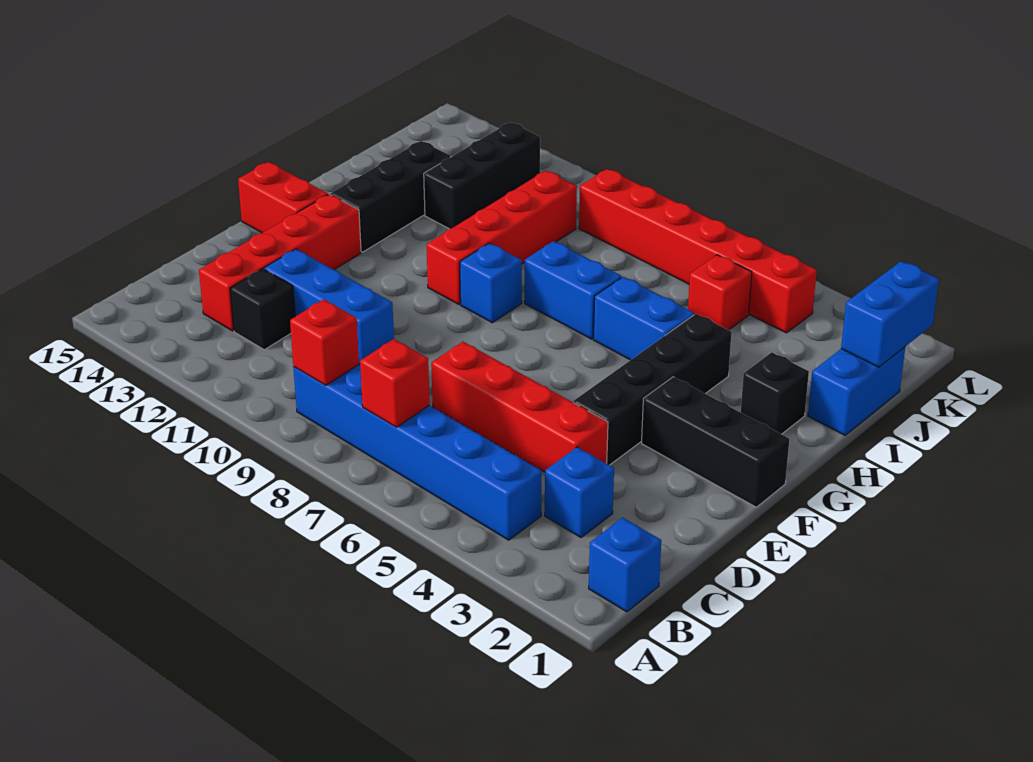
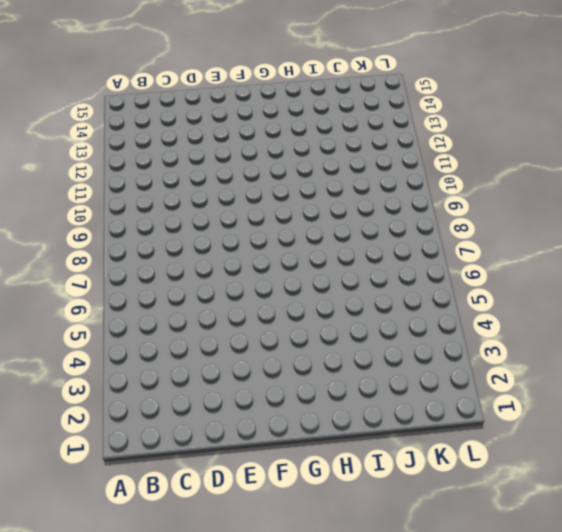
none -> blue 1x1 brick [589,518,661,612]
none -> blue 1x6 brick [293,365,542,540]
none -> blue 1x1 brick [545,447,614,538]

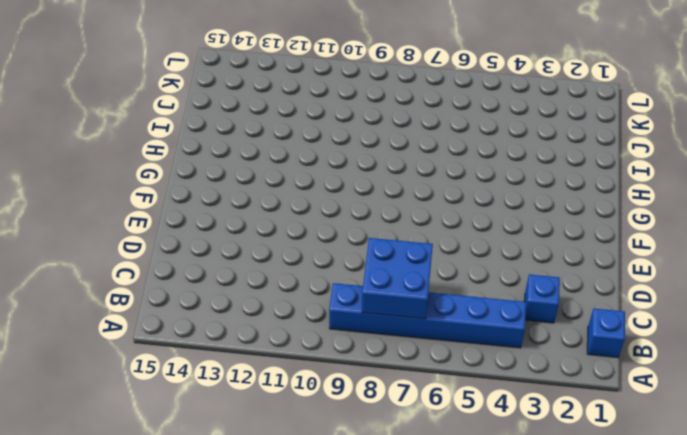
blue 2x2 brick [362,238,433,319] -> red 1x1 brick [360,339,430,427]
none -> black 1x1 brick [230,269,295,350]
none -> red 1x4 brick [199,194,361,331]
none -> red 1x4 brick [431,342,608,472]

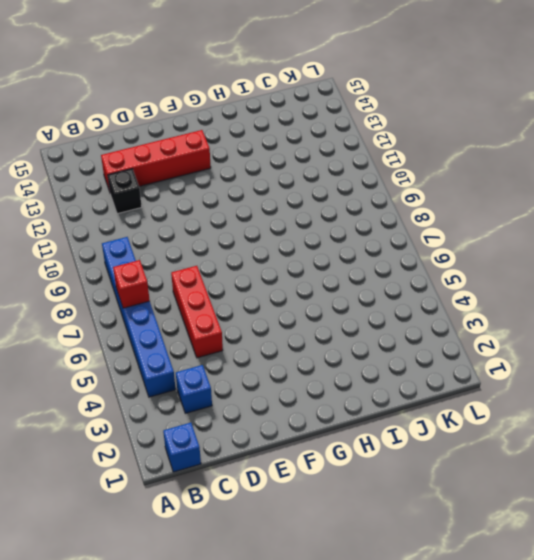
red 1x3 brick [171,266,223,358] -> red 1x4 brick [431,342,608,472]
none -> blue 1x3 brick [264,249,394,365]
none -> black 1x4 brick [573,314,732,465]
none -> black 1x3 brick [642,377,789,507]

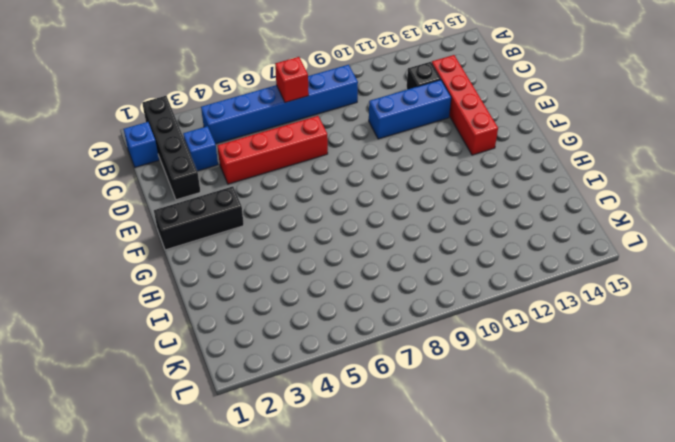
black 1x4 brick [142,96,201,200] -> black 1x4 brick moved to [573,314,732,465]
none -> red 1x2 brick [238,162,328,233]
none -> blue 1x1 brick [460,243,522,323]
none -> red 1x4 brick [427,171,577,304]

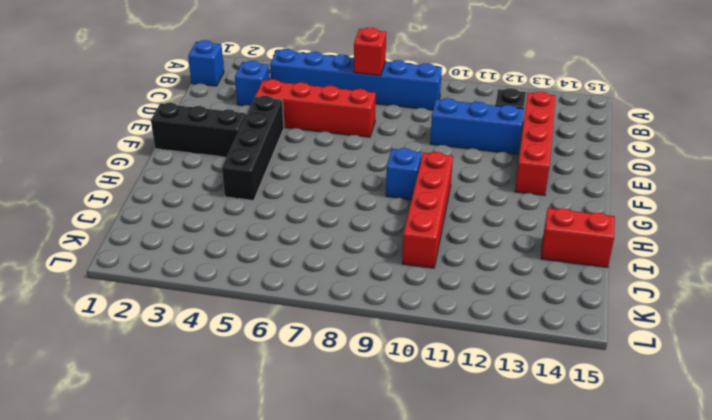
red 1x2 brick [541,208,615,268] -> red 1x2 brick moved to [238,162,328,233]
none -> black 1x3 brick [331,141,451,252]
none -> black 1x1 brick [741,352,809,434]
none -> blue 1x2 brick [593,277,694,360]

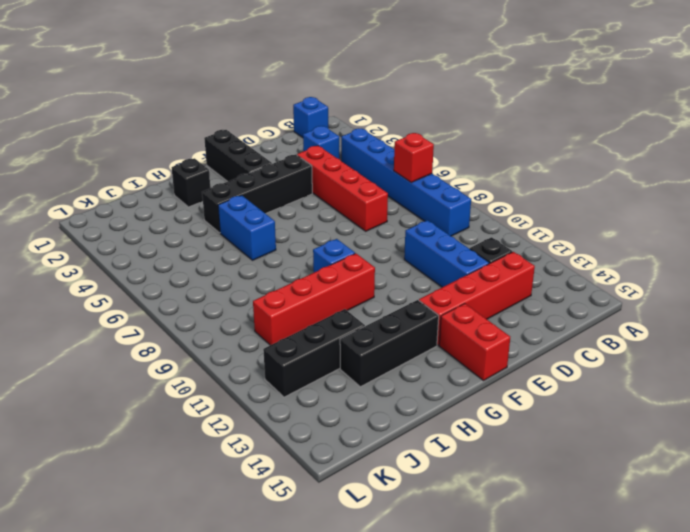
none -> blue 1x2 brick [525,241,622,339]
none -> blue 1x2 brick [808,347,905,435]
none -> red 1x1 brick [688,255,752,330]

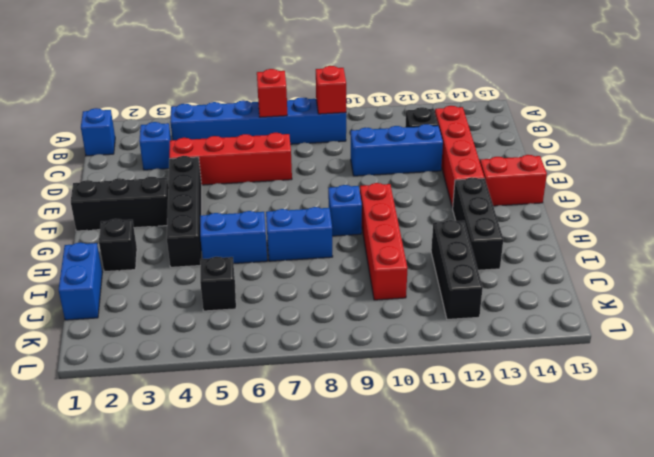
black 1x1 brick [200,257,236,311] -> red 1x1 brick [688,255,752,330]
none -> red 1x6 brick [579,169,817,333]
none -> blue 1x2 brick [841,261,939,367]

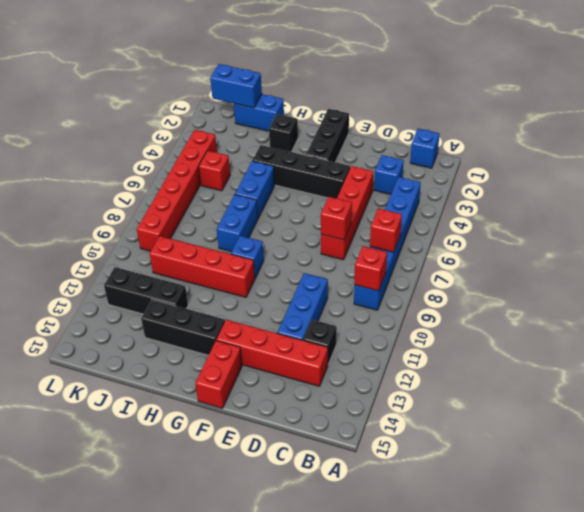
red 1x1 brick [321,197,352,240] -> none

